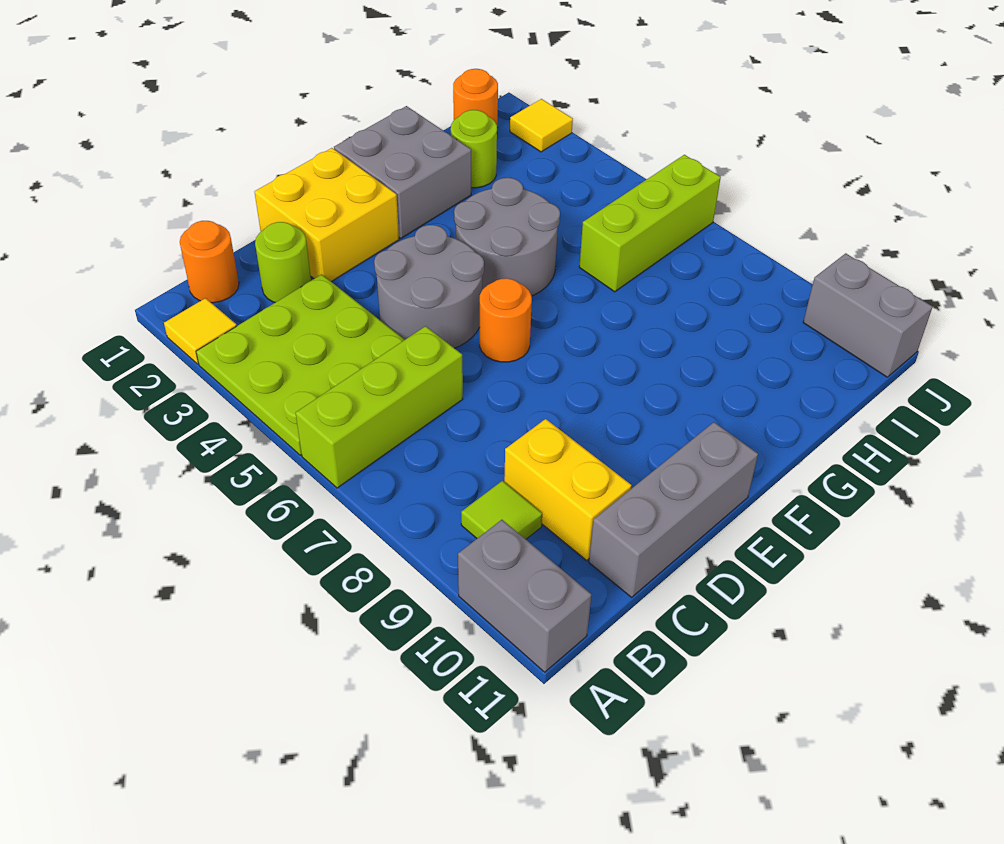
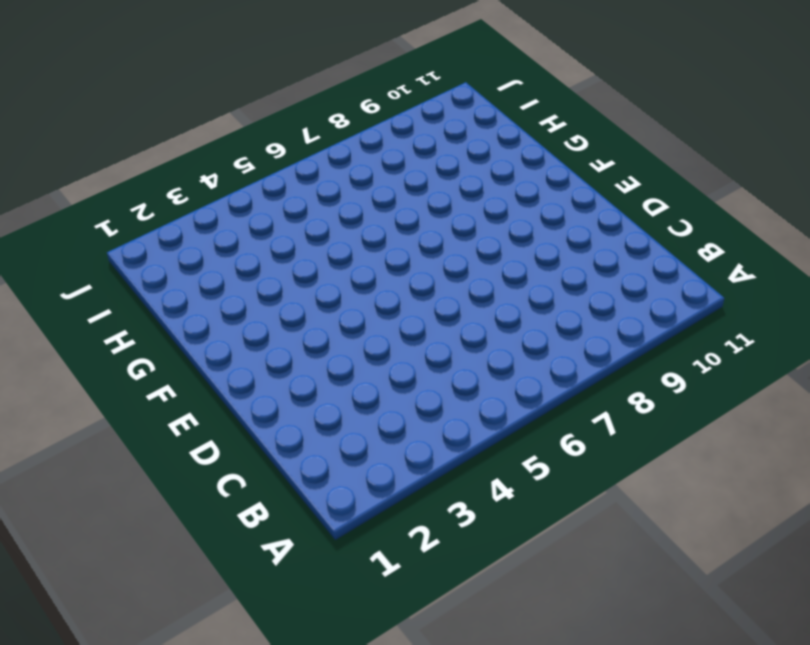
none -> yellow 1x1 tile [164,298,237,364]
none -> lime 3x3 plate [196,274,405,455]
none -> lime 1x3 brick [296,326,463,488]

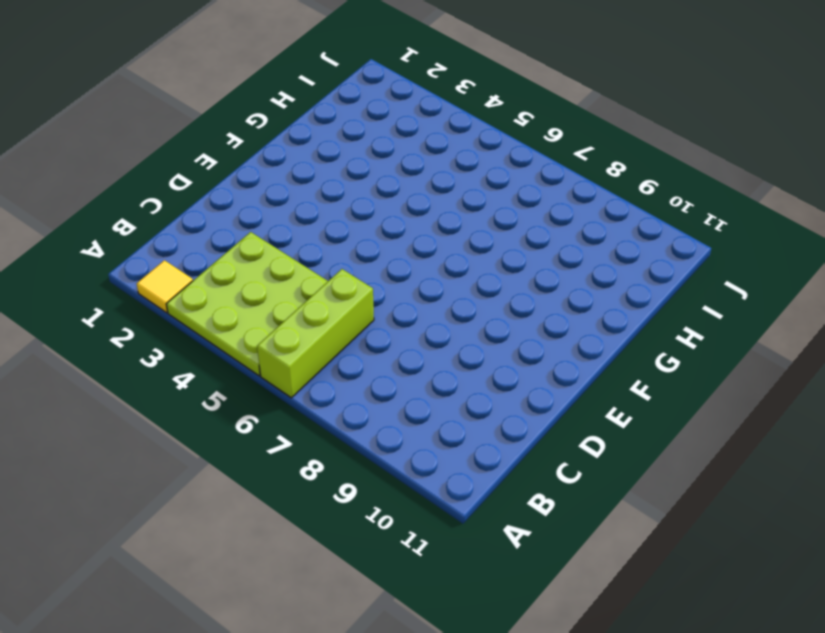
none -> grey 1x2 brick [458,520,591,672]
none -> orange 1x1 round brick [180,221,239,303]
none -> lime 1x1 tile [461,481,542,539]

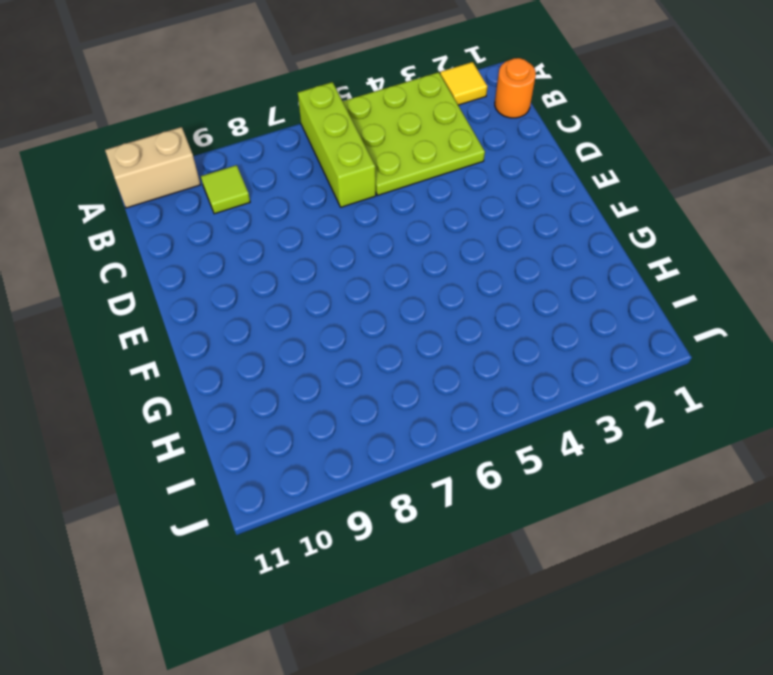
tan 1x2 brick [105,127,201,208] -> grey 1x2 brick [458,520,591,672]
none -> lime 1x1 round brick [255,222,311,302]
none -> yellow 1x2 brick [504,419,632,560]
none -> grey 1x3 brick [589,422,758,597]

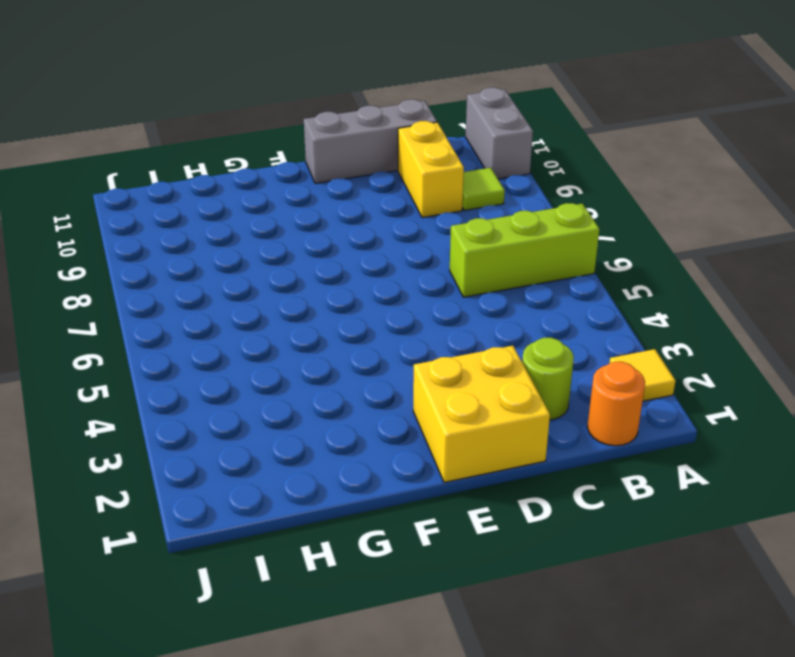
none -> lime 3x3 plate [196,274,405,455]
none -> grey 2x2 round brick [374,225,484,348]
none -> orange 1x1 round brick [480,278,532,362]

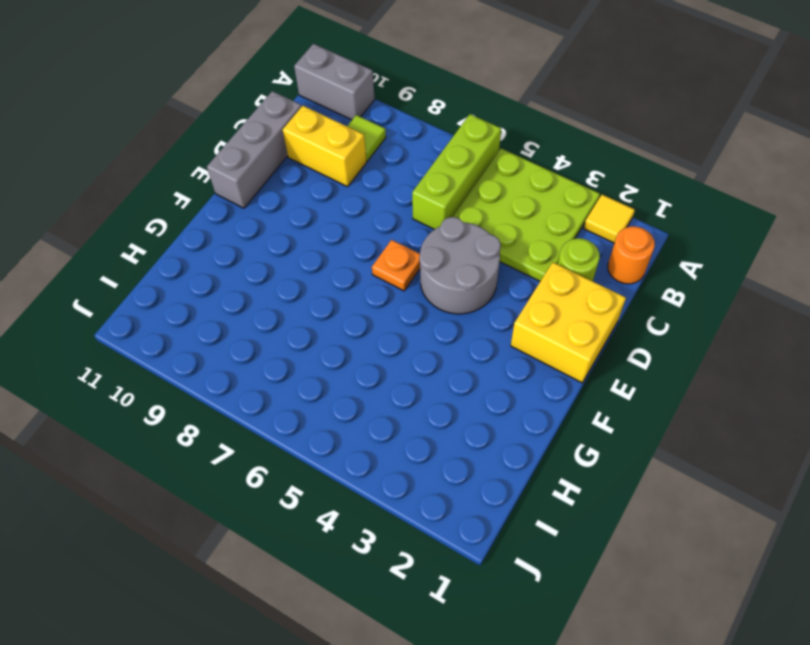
orange 1x1 plate [372,240,420,291] -> orange 1x1 round brick [480,278,532,362]
none -> grey 2x2 brick [334,106,471,238]
none -> grey 2x2 round brick [454,178,560,296]
none -> lime 1x1 round brick [451,110,497,188]

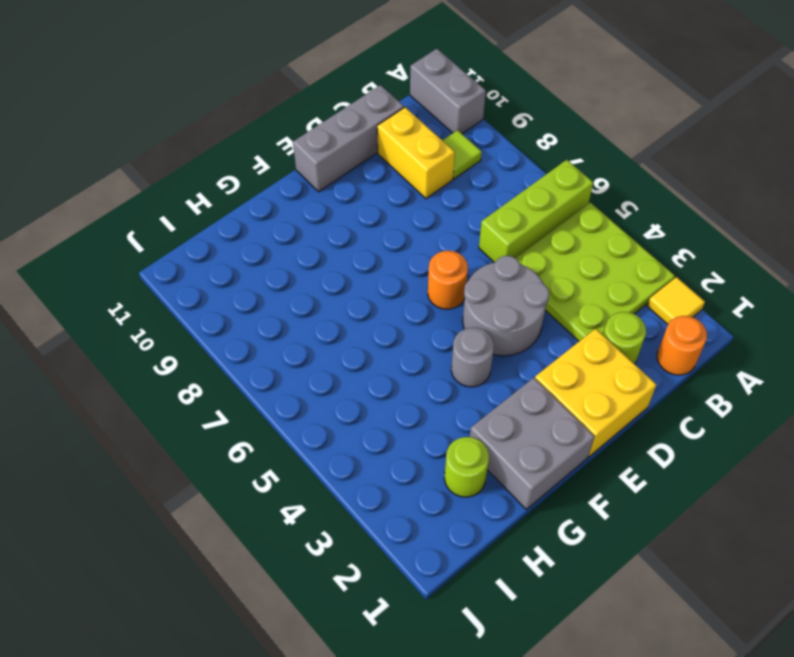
grey 1x1 round brick [451,328,494,387] -> grey 2x2 round brick [454,178,560,296]
none -> lime 1x3 brick [579,155,721,292]
none -> orange 1x1 round brick [453,69,498,128]
none -> yellow 1x1 tile [510,99,573,152]

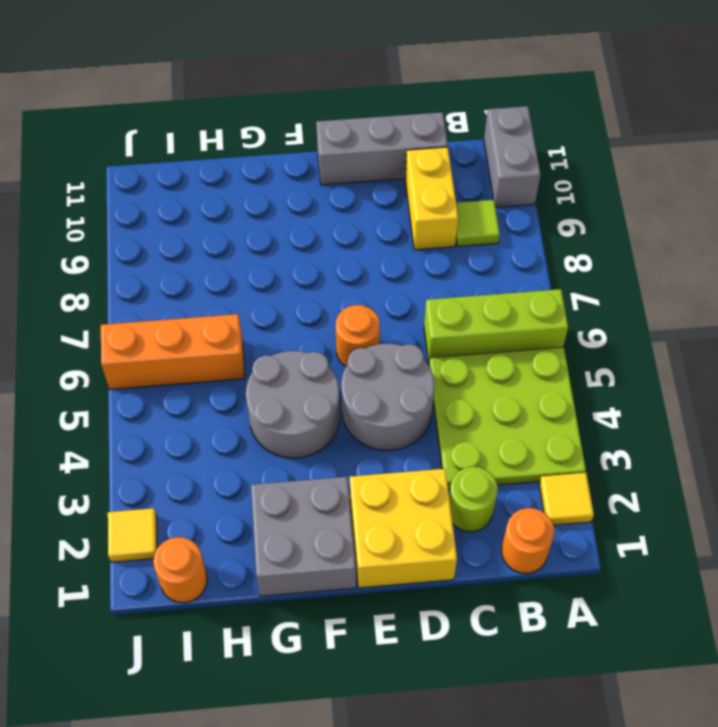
orange 1x3 brick [101,314,245,389] -> lime 1x3 brick [579,155,721,292]
none -> lime 1x1 round brick [451,110,497,188]
none -> grey 1x2 brick [803,253,933,377]

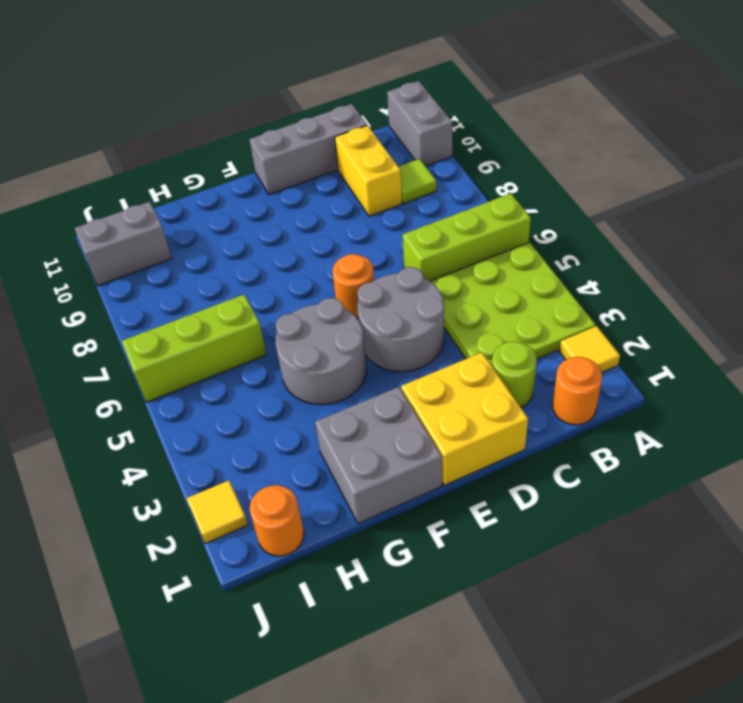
grey 1x2 brick [75,202,172,286] -> grey 1x2 brick turned to [803,253,933,377]
none -> lime 1x1 round brick [451,110,497,188]

